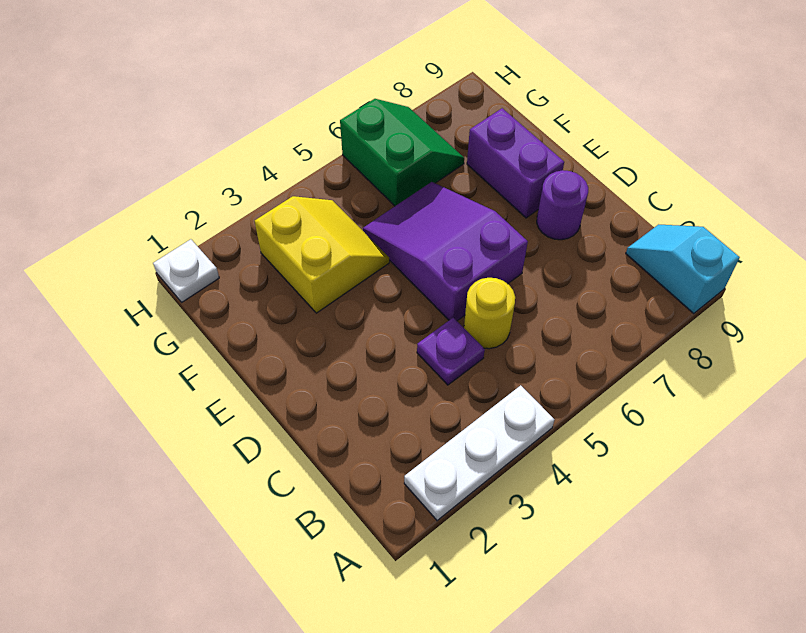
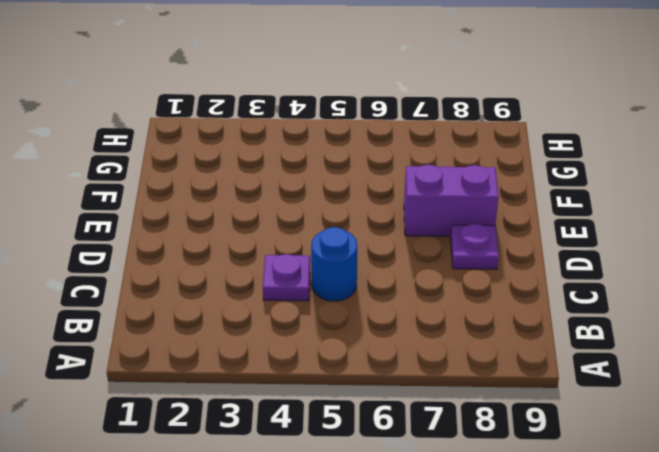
blue 1x1 round brick [311,227,357,301] -> yellow 1x1 round brick [464,278,515,349]
purple 1x1 plate [451,224,499,269] -> purple 1x1 round brick [537,170,588,240]
purple 1x2 brick [404,165,498,236] -> purple 1x2 brick turned to [467,108,564,218]
none -> white 1x3 plate [404,385,555,521]
none -> cyan 1x2 slope [626,225,740,314]

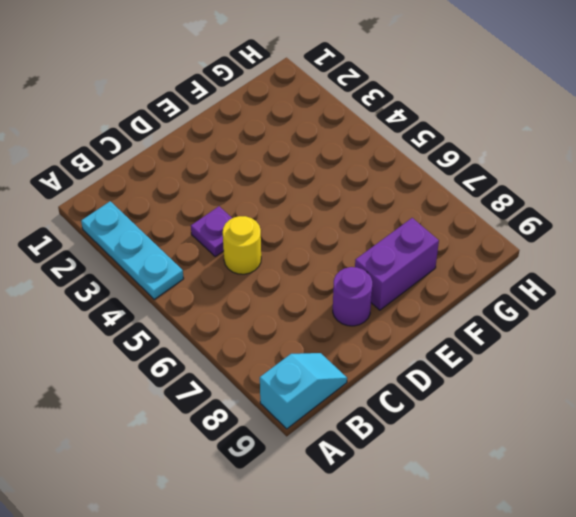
cyan 1x3 plate [81,201,184,299] -> white 1x3 plate [404,385,555,521]
none -> purple 2x3 slope [363,182,528,321]
none -> yellow 2x2 slope [255,196,389,313]

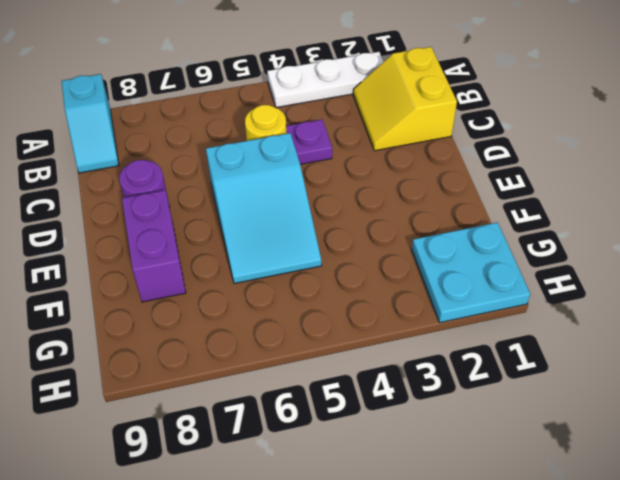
yellow 2x2 slope [353,47,457,151] -> yellow 2x2 slope moved to [255,196,389,313]
cyan 2x3 slope [206,133,322,284] -> purple 2x3 slope [363,182,528,321]
cyan 2x2 plate [412,222,530,323] -> white 1x1 plate [153,239,219,302]
none -> green 2x2 slope [340,99,464,206]

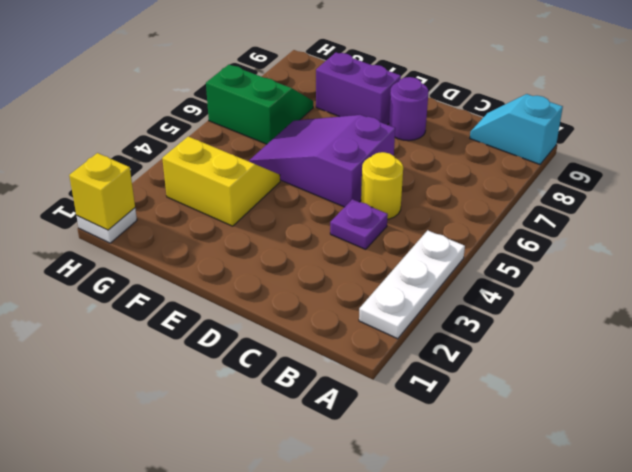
yellow 1x1 brick [69,153,135,230] -> none

